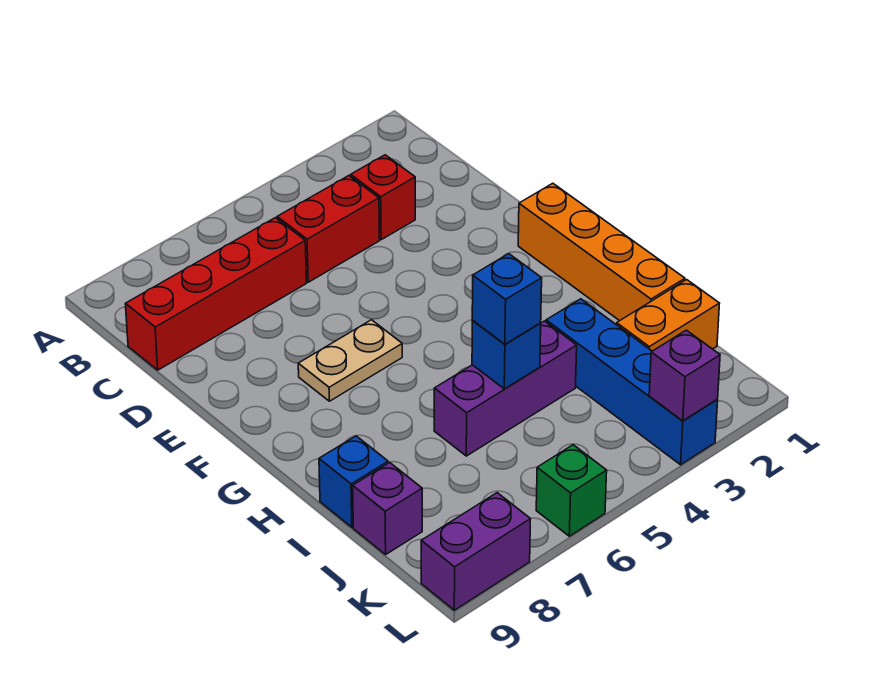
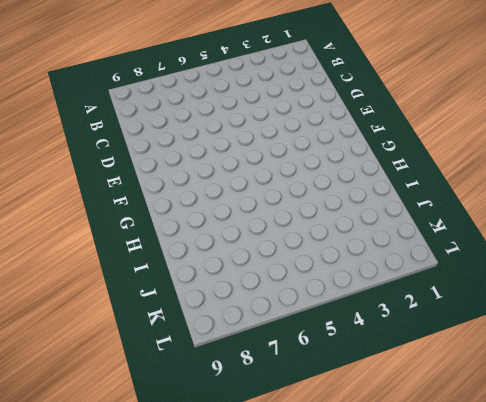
none -> red 1x1 brick [351,155,415,240]
none -> red 1x2 brick [277,176,380,282]
none -> red 1x4 brick [126,218,306,370]

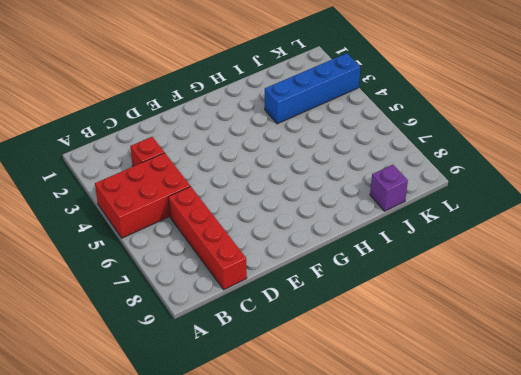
red 2x3 brick [95,153,190,238] -> red 1x2 brick [277,176,380,282]
none -> orange 1x4 brick [518,183,685,321]
none -> tan 1x2 plate [298,320,402,401]
none -> purple 1x3 brick [434,321,577,456]

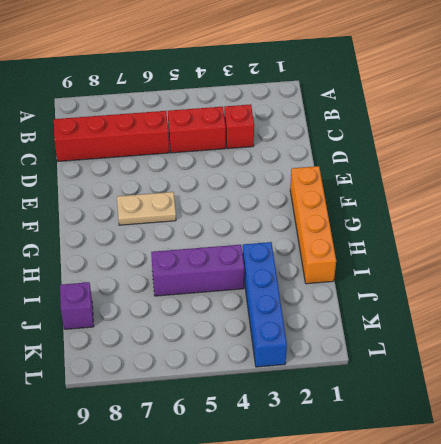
none -> blue 1x1 brick [319,436,388,527]
none -> orange 1x2 brick [617,280,720,351]
none -> green 1x1 brick [536,445,607,536]

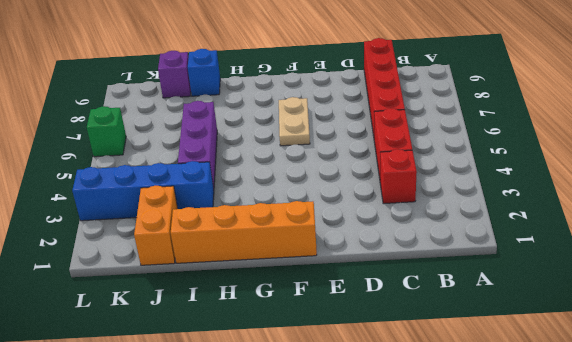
none -> purple 1x2 brick [421,493,530,610]
none -> blue 1x1 brick [472,321,541,389]
none -> purple 1x1 brick [649,330,720,421]

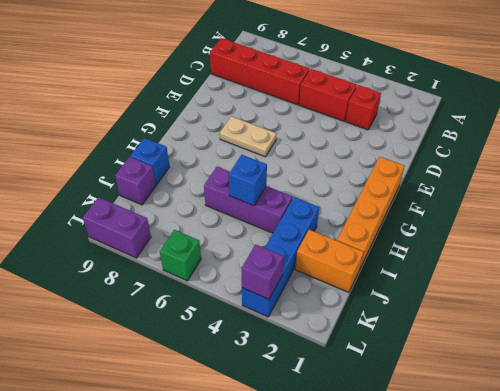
none -> blue 1x1 brick [472,254,542,344]

